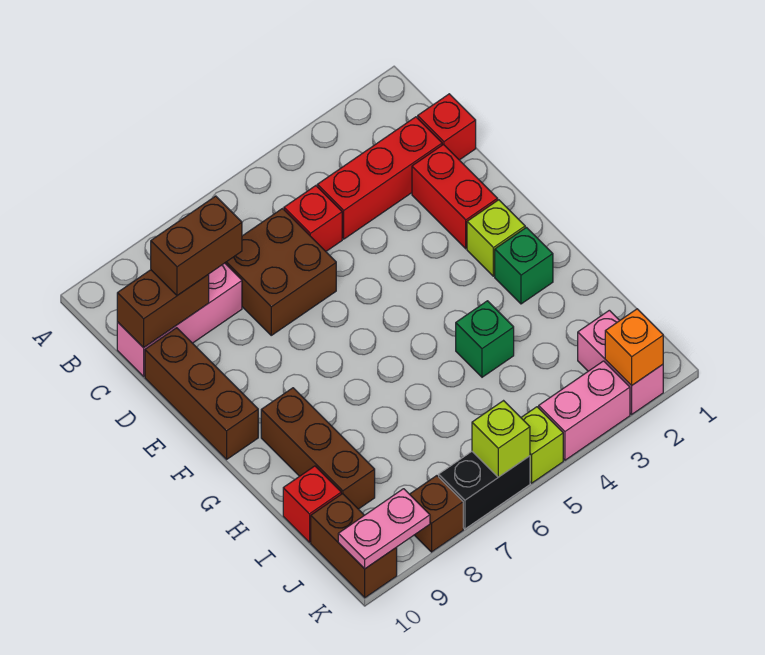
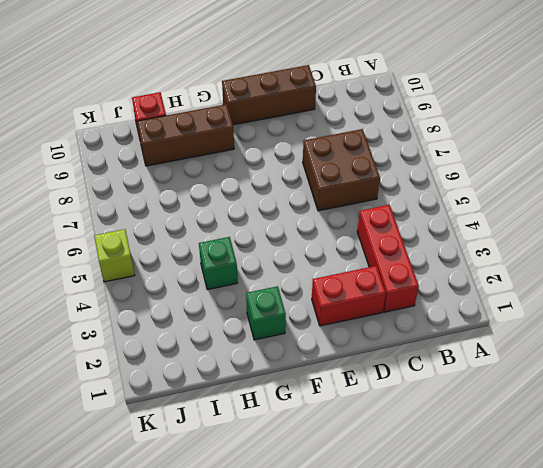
none -> red 1x1 brick [418,94,476,160]
none -> red 1x1 brick [284,186,342,251]
none -> pink 1x3 brick [117,263,242,376]

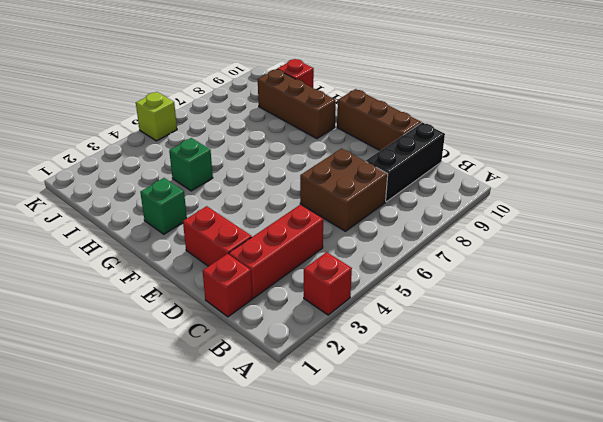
red 1x1 brick [304,252,352,315] -> red 1x1 brick moved to [284,186,342,251]
black 1x3 brick [366,122,445,202] -> pink 1x3 brick [117,263,242,376]
none -> lime 1x1 brick [467,200,525,276]
none -> pink 1x2 brick [578,310,663,414]
none -> brown 1x2 brick [311,494,397,598]

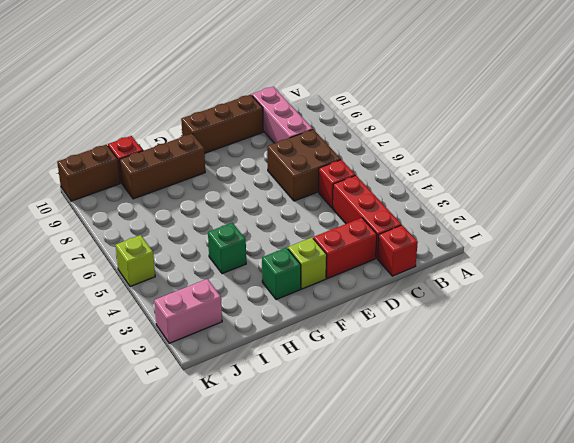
none -> pink 1x2 brick [539,361,630,460]
none -> black 1x2 brick [439,452,530,529]
none -> brown 1x1 brick [410,476,463,552]

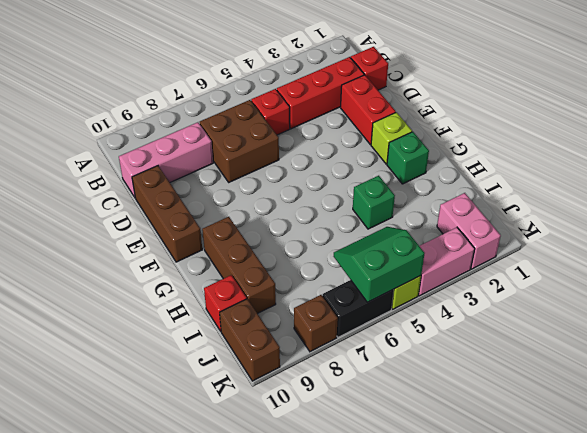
green 2x2 slope [334,227,425,302] -> lime 1x1 brick [472,401,530,477]
none -> brown 1x2 brick [117,270,209,348]
none -> orange 1x1 brick [605,309,663,386]
none -> pink 1x2 plate [338,489,430,569]

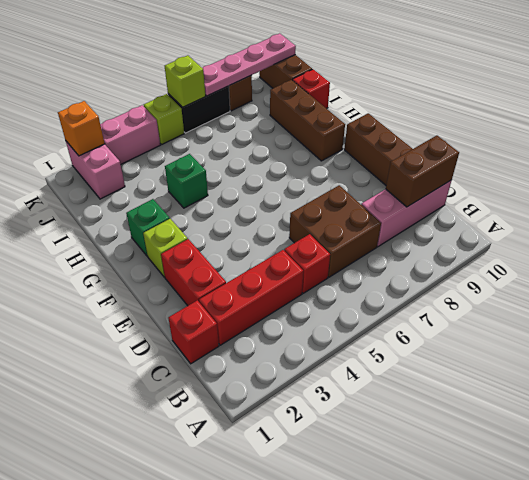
pink 1x4 plate [203,33,296,96] -> pink 1x2 plate [338,489,430,569]
none -> brown 1x2 brick [151,196,242,296]

